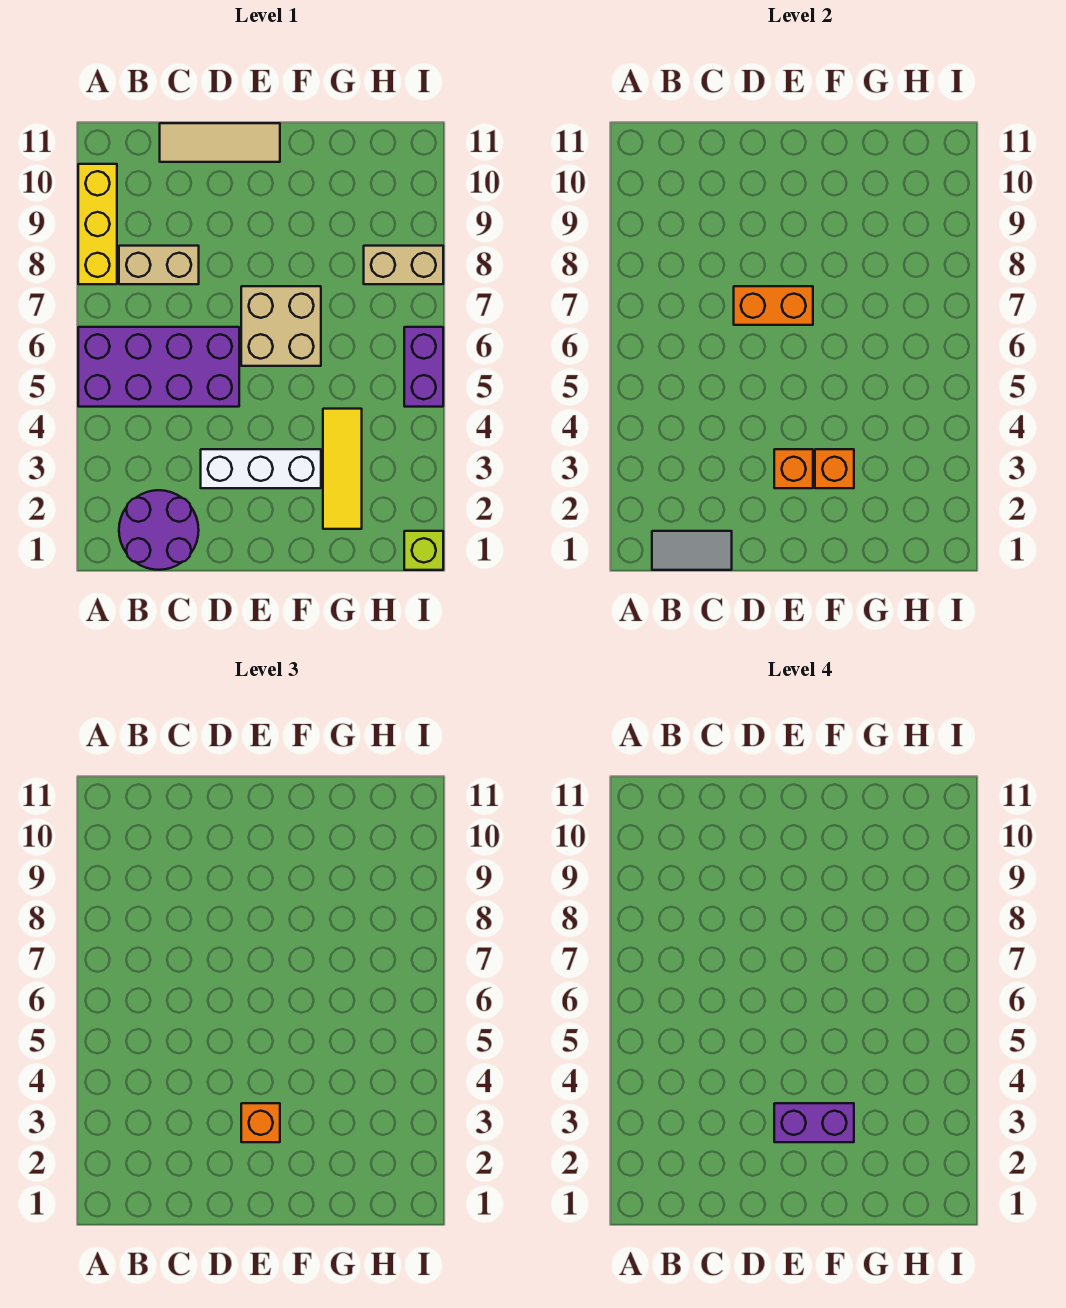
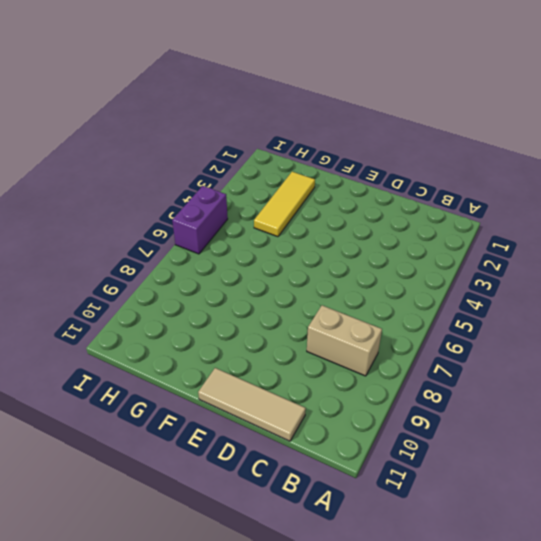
none -> purple 2x4 brick [78,327,239,407]
none -> yellow 1x3 brick [78,164,117,284]
none -> purple 2x2 round brick [119,490,199,570]

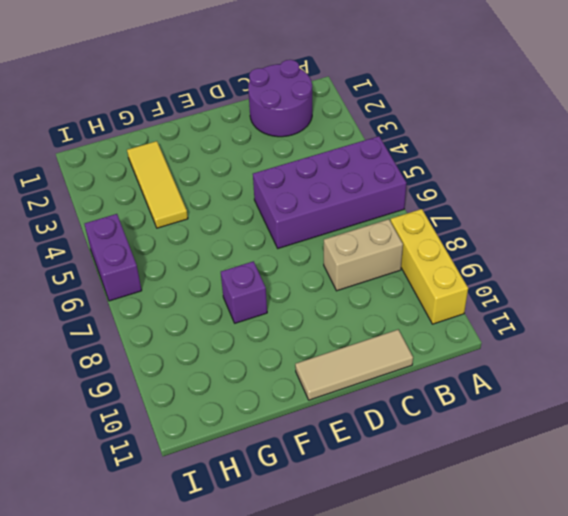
purple 1x1 brick [221,261,267,323] -> none
none -> white 1x3 brick [201,449,321,488]
none -> tan 2x2 brick [241,286,321,366]
none -> tan 1x2 brick [364,246,443,284]

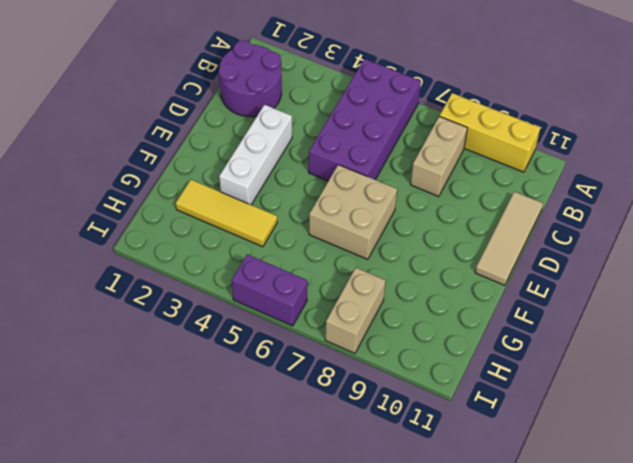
none -> lime 1x1 brick [404,531,443,570]
none -> grey 1x2 tile [652,531,732,570]
none -> orange 1x2 brick [734,286,813,325]

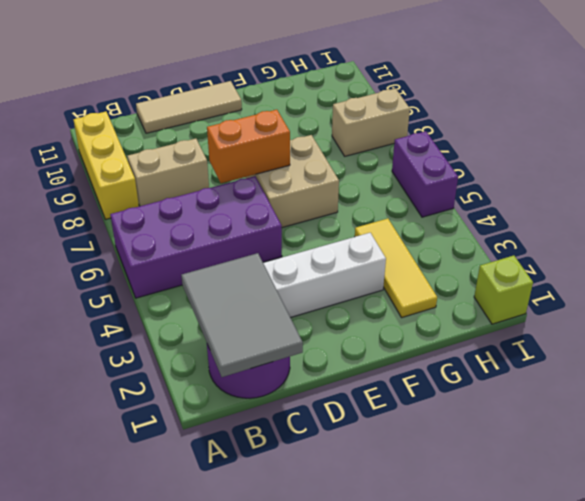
grey 2x3 tile [181,253,303,377] -> grey 1x2 tile [652,531,732,570]
none -> orange 1x1 brick [774,449,813,488]
none -> orange 1x1 brick [815,449,854,488]
none -> orange 1x1 brick [241,1103,280,1142]

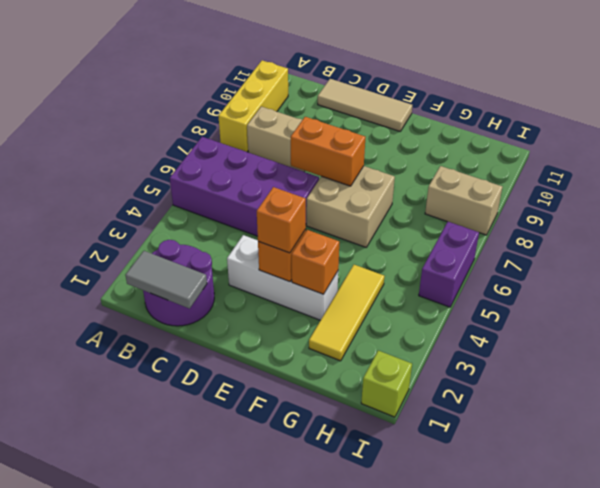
none -> purple 1x2 brick [774,1103,854,1142]

